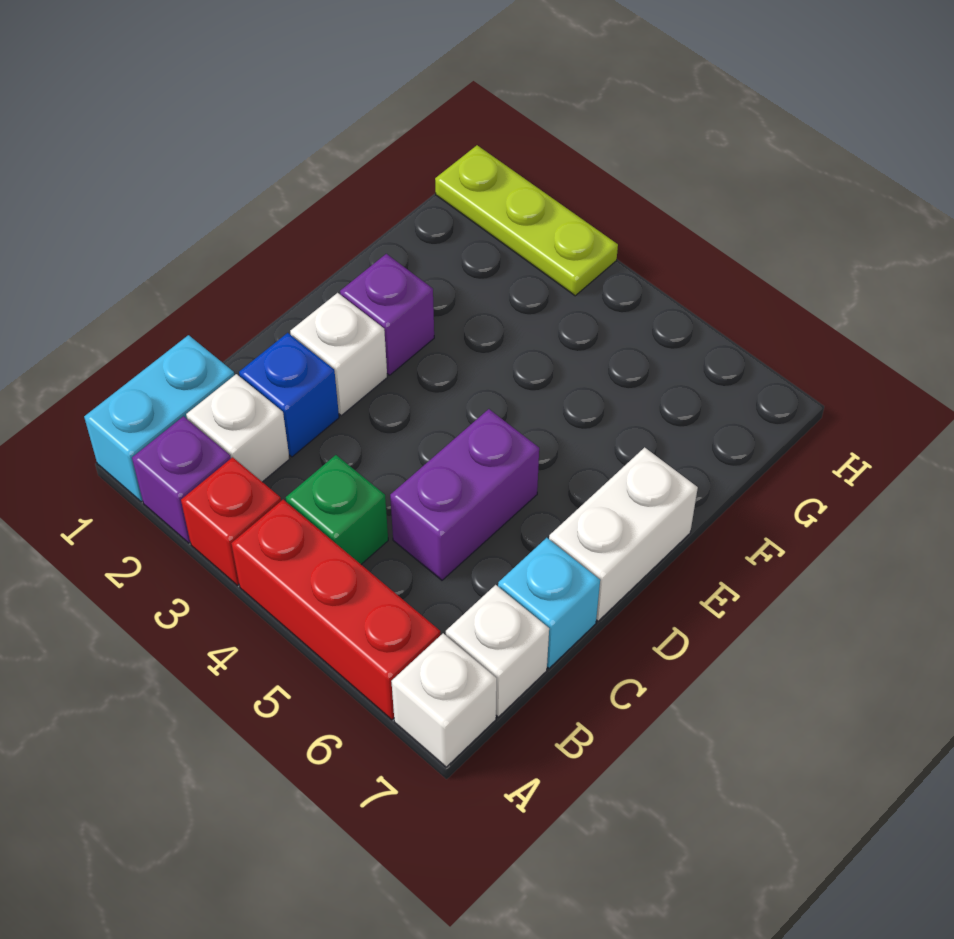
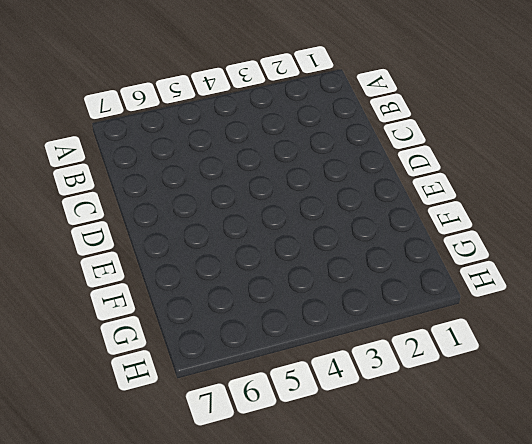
none -> cyan 1x2 brick [84,335,234,502]
none -> purple 1x1 brick [132,416,231,543]
none -> red 1x1 brick [181,457,281,586]

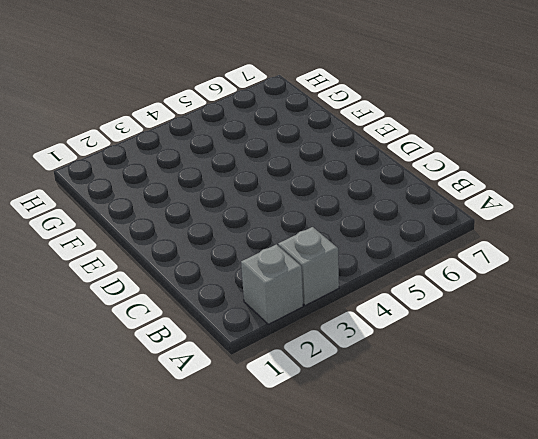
grey 1x1 brick [241,244,303,324] -> purple 1x1 brick [132,416,231,543]
grey 1x1 brick [278,227,339,306] -> red 1x1 brick [181,457,281,586]
none -> cyan 1x2 brick [84,335,234,502]
none -> red 1x3 brick [231,500,440,720]
none -> white 1x1 brick [391,633,497,767]

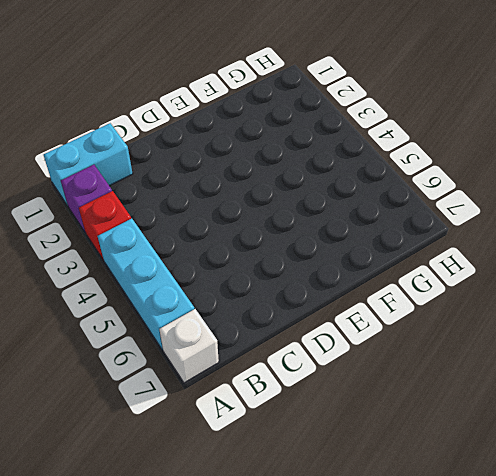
cyan 1x3 brick [98,218,194,350] -> red 1x3 brick [231,500,440,720]
none -> white 1x1 brick [186,374,289,482]
none -> green 1x1 brick [286,455,388,564]
none -> white 1x1 brick [446,585,549,717]

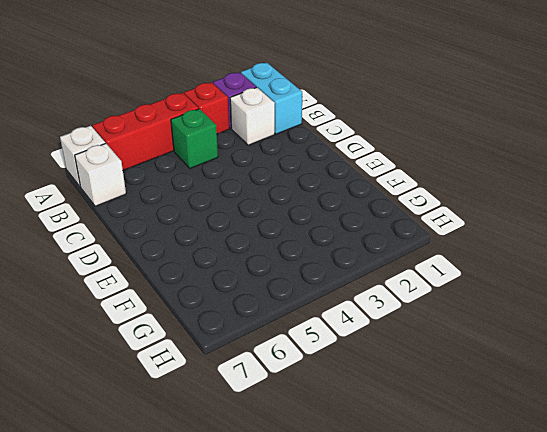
none -> blue 1x1 brick [239,333,339,457]
none -> purple 1x2 brick [390,409,539,580]
none -> cyan 1x1 brick [498,538,600,668]

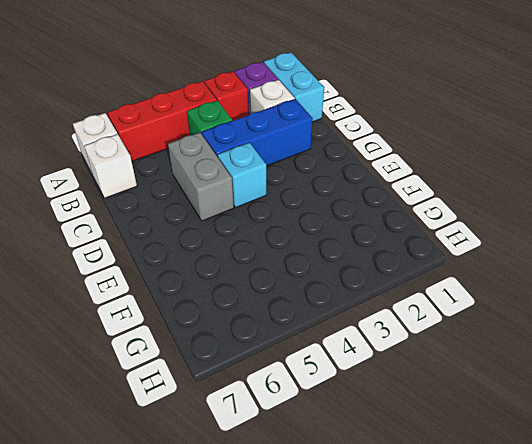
blue 1x3 brick [202,99,313,166] -> blue 1x1 brick [239,333,339,457]
grey 1x2 brick [168,133,234,221] -> purple 1x2 brick [390,409,539,580]
cyan 1x1 brick [218,143,266,208] -> cyan 1x1 brick moved to [498,538,600,668]
none -> white 1x1 brick [290,293,387,416]
none -> white 1x2 brick [549,447,698,621]
none -> purple 1x1 brick [340,254,434,375]

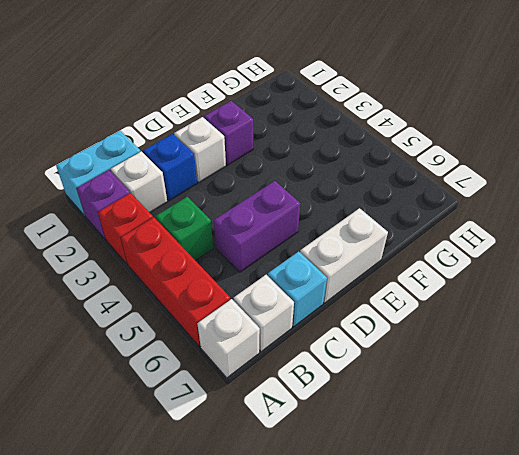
none -> lime 1x3 plate [435,145,618,296]

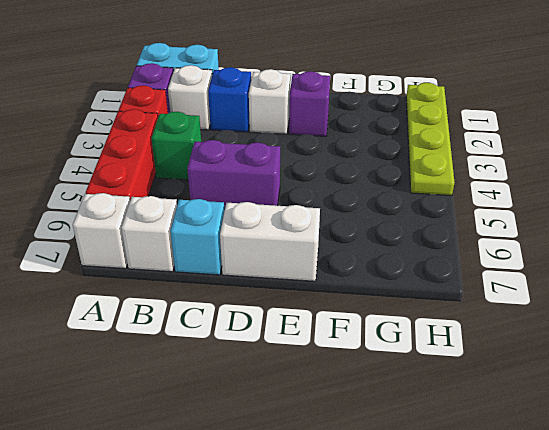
lime 1x4 plate [406,83,455,196] -> lime 1x3 plate [435,145,618,296]

